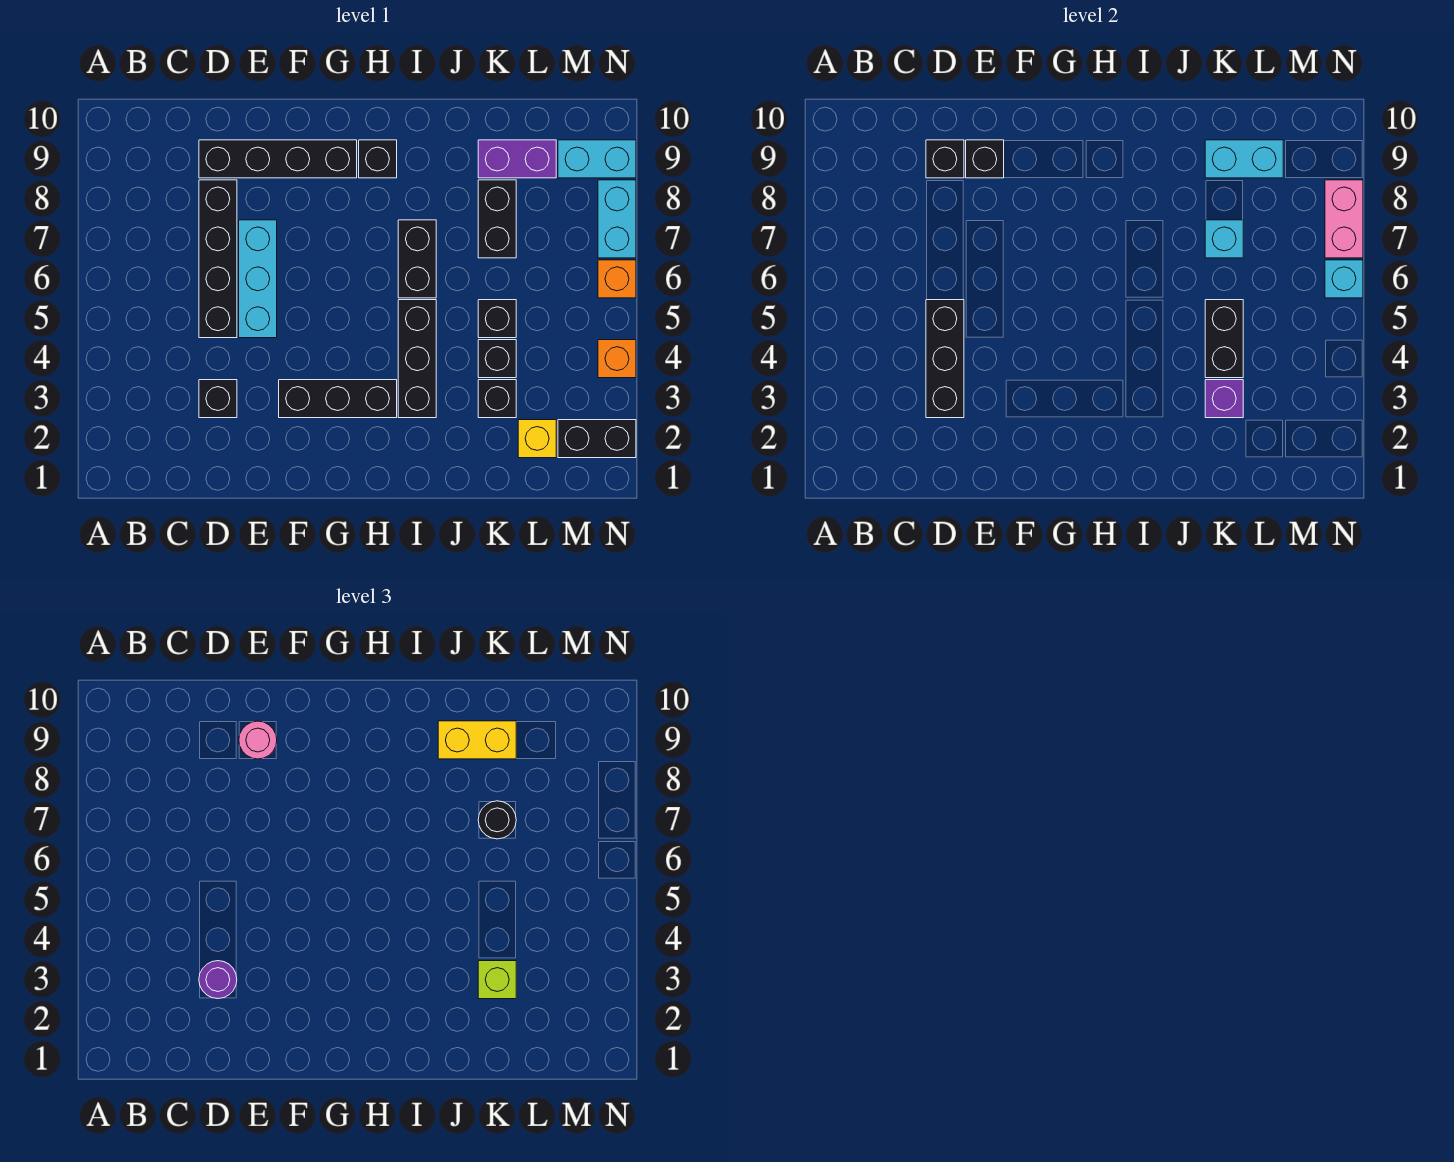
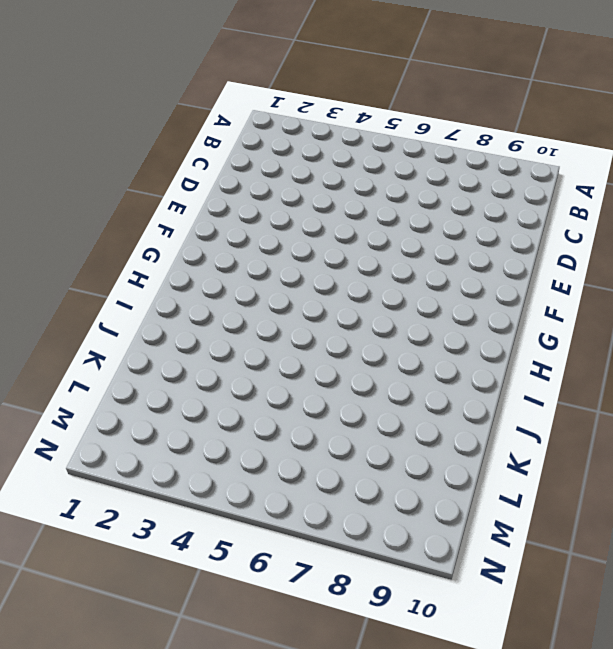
none -> black 1x1 brick [199,380,237,418]
none -> black 1x4 brick [199,180,237,338]
none -> black 1x4 brick [199,140,357,178]
none -> cyan 1x3 brick [239,220,277,338]

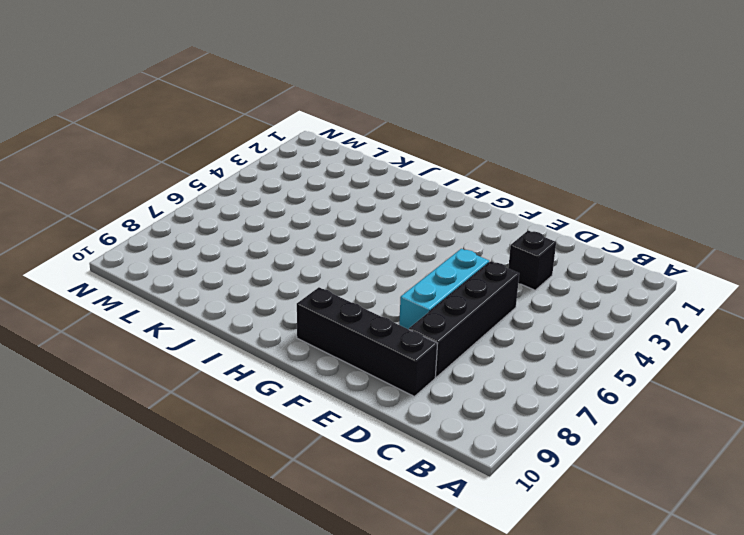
none -> black 1x3 brick [279,380,397,418]
none -> black 1x1 brick [359,140,397,178]
none -> black 1x3 brick [398,300,436,418]
none -> black 1x2 brick [398,220,436,298]

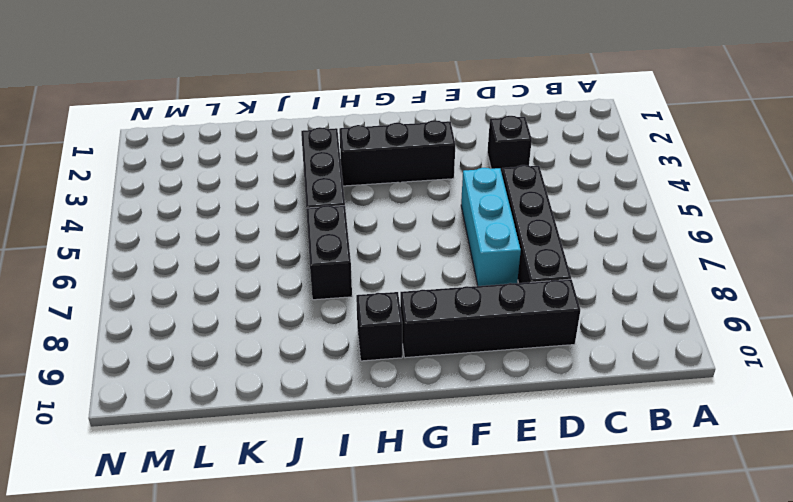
none -> black 1x1 brick [478,380,516,418]
none -> black 1x1 brick [478,340,516,378]
none -> black 1x1 brick [478,300,516,338]
none -> black 1x2 brick [478,180,516,258]

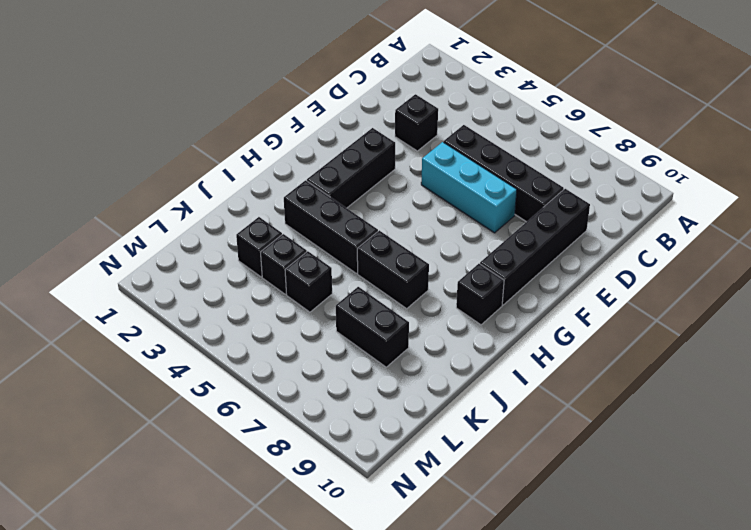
none -> purple 1x2 brick [478,140,556,178]
none -> yellow 1x1 brick [518,420,556,458]
none -> black 1x2 brick [558,420,636,458]
none -> cyan 1x2 brick [558,140,636,178]

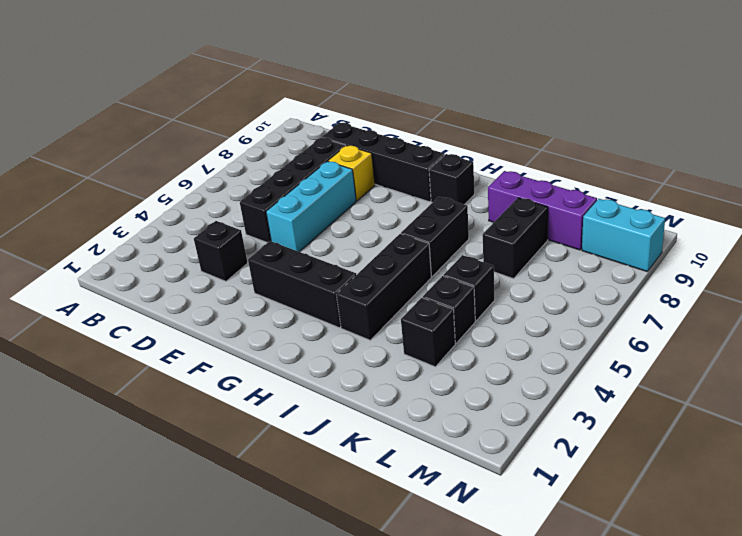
yellow 1x1 brick [328,146,375,201] -> yellow 1x1 brick moved to [518,420,556,458]
purple 1x3 brick [488,171,597,250] -> purple 1x2 brick [478,140,556,178]
none -> black 1x2 brick [558,420,636,458]
none -> orange 1x1 brick [598,340,636,378]
none -> orange 1x1 brick [598,260,636,298]
none -> cyan 1x2 brick [598,180,636,258]

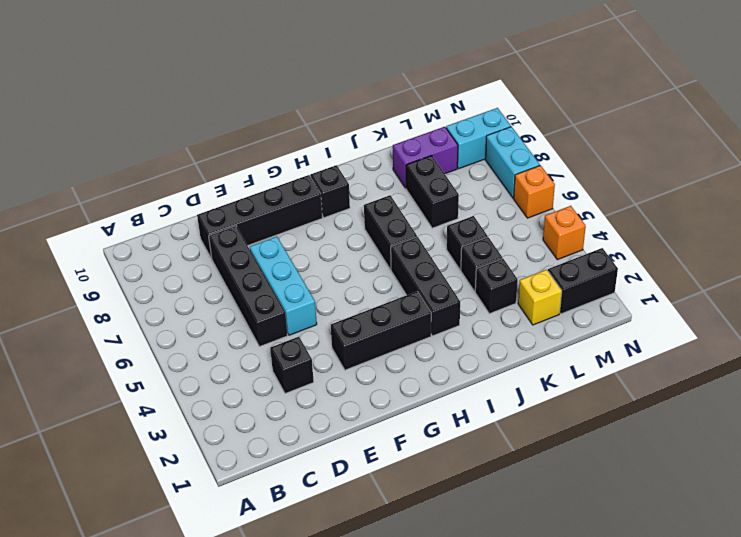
none -> black 1x3 brick [926,300,964,418]
none -> black 1x1 brick [926,140,964,178]
none -> black 1x1 brick [966,140,1004,178]
none -> purple 1x1 brick [1205,380,1243,418]

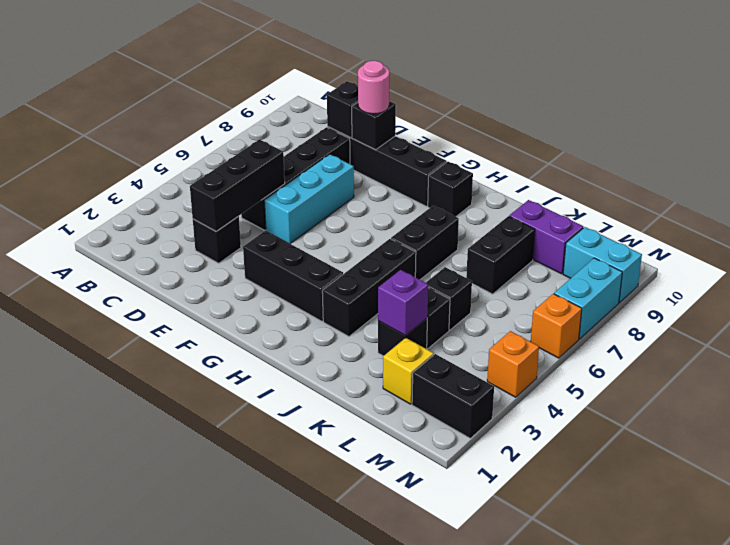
none -> black 1x2 brick [1205,300,1243,378]
none -> cyan 1x1 brick [1205,220,1243,258]
none -> cyan 1x2 brick [1205,140,1283,178]
none -> cyan 1x1 brick [1325,260,1363,298]

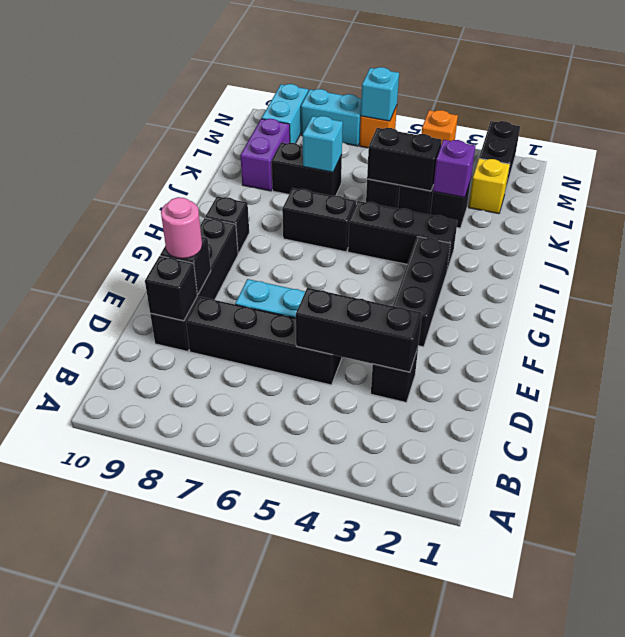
none -> cyan 1x2 brick [1205,140,1283,178]
none -> pink 1x2 brick [1325,180,1363,258]
none -> purple 1x1 round brick [199,961,237,999]
none -> yellow 1x2 brick [438,721,516,759]

